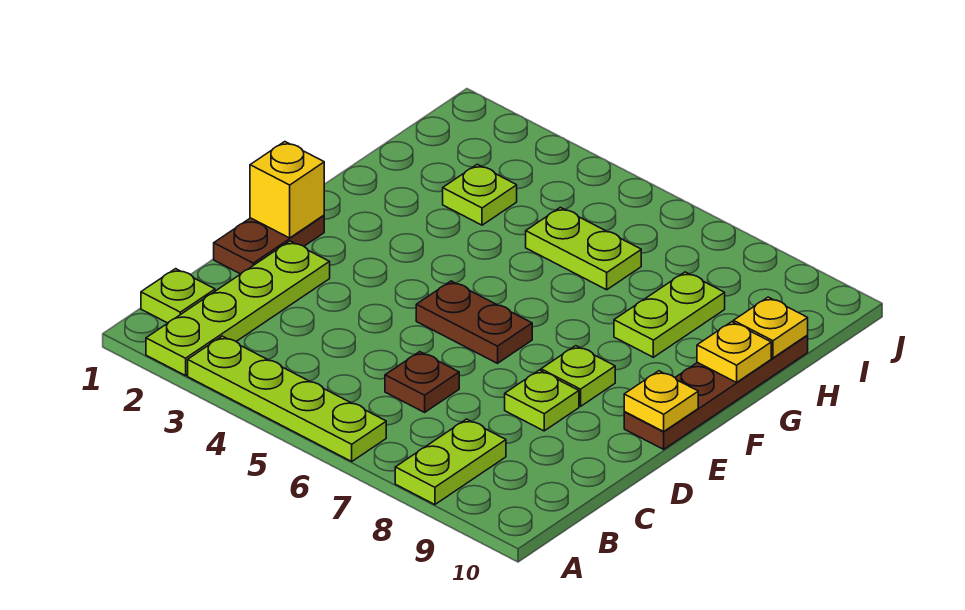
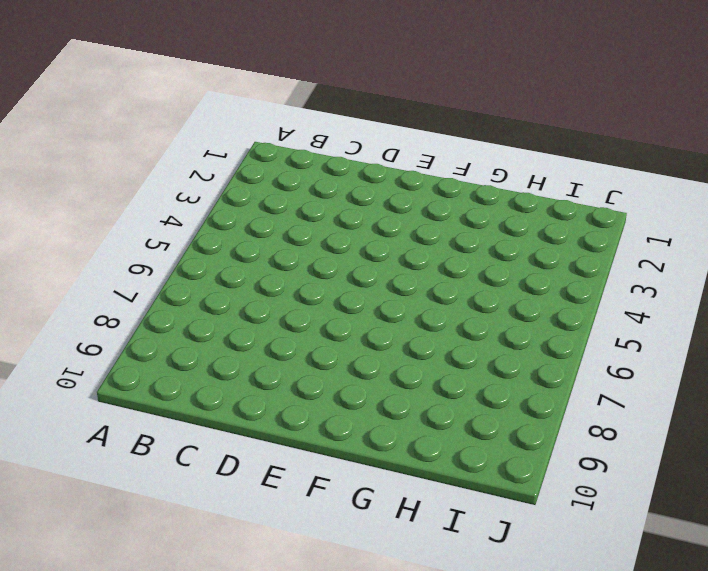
none -> lime 1x4 plate [146,241,330,376]
none -> lime 1x4 plate [188,336,386,461]
none -> lime 1x2 plate [395,419,506,505]

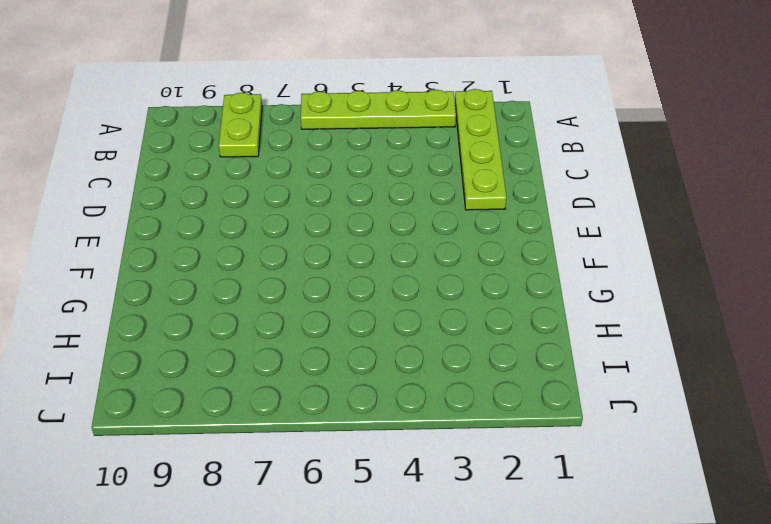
none -> lime 1x1 plate [141,269,215,323]
none -> brown 1x1 plate [385,352,459,412]
none -> brown 1x2 plate [214,215,324,274]

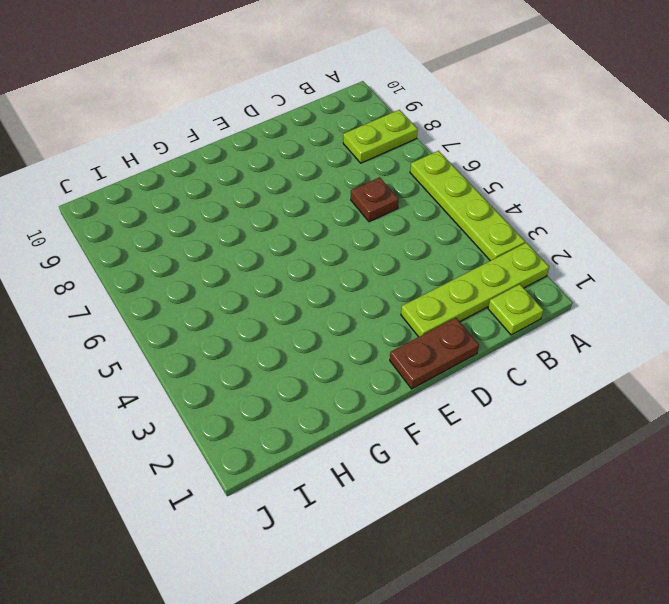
none -> lime 1x1 plate [505,370,579,431]
none -> brown 1x2 plate [416,281,532,363]
none -> lime 1x1 plate [541,346,615,406]

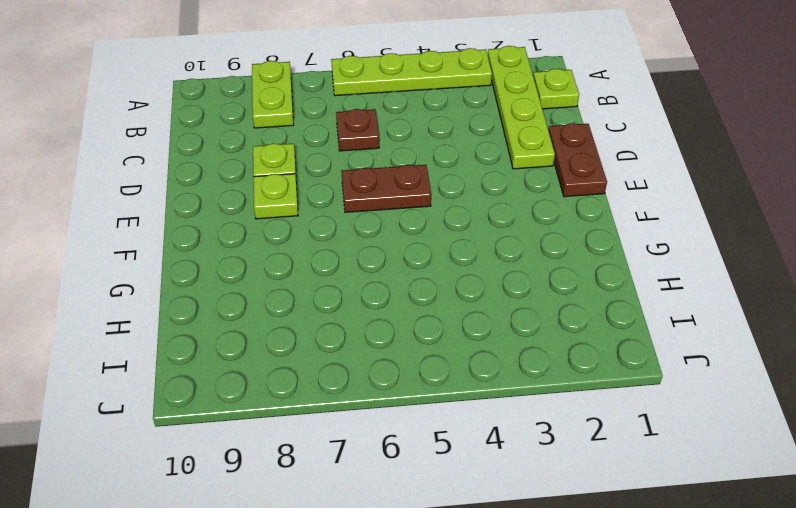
none -> brown 1x4 plate [624,336,808,449]
none -> lime 1x2 plate [614,272,725,357]
none -> lime 1x1 plate [443,164,517,225]

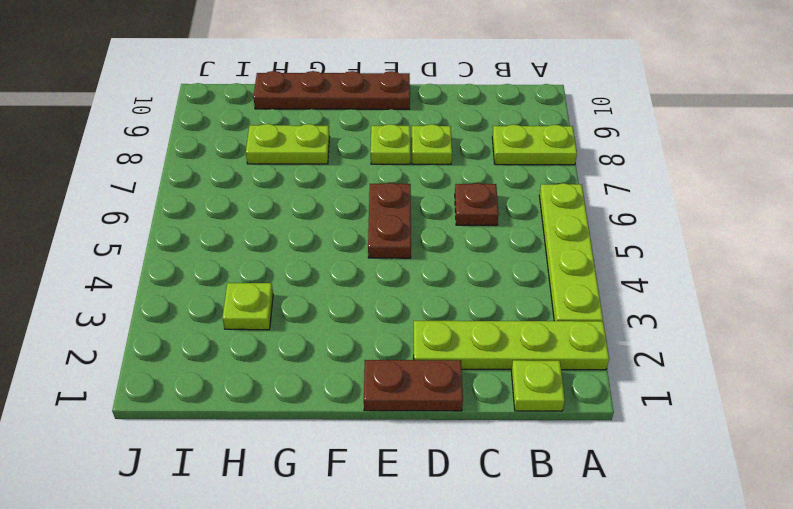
none -> lime 1x2 plate [526,207,641,290]
none -> yellow 1x1 brick [250,142,324,238]
none -> yellow 1x1 plate [624,371,698,431]

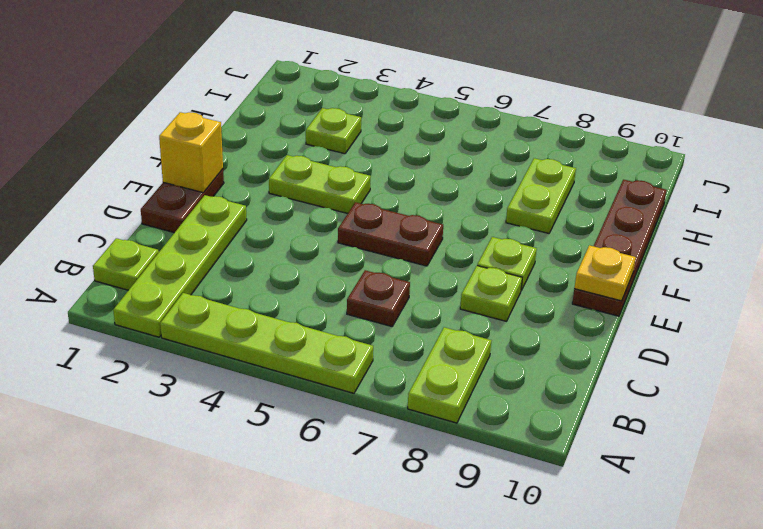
lime 1x2 plate [269,155,371,213] -> lime 1x2 plate moved to [526,207,641,290]
none -> yellow 1x1 plate [697,322,771,382]
none -> yellow 1x1 plate [733,297,808,358]

